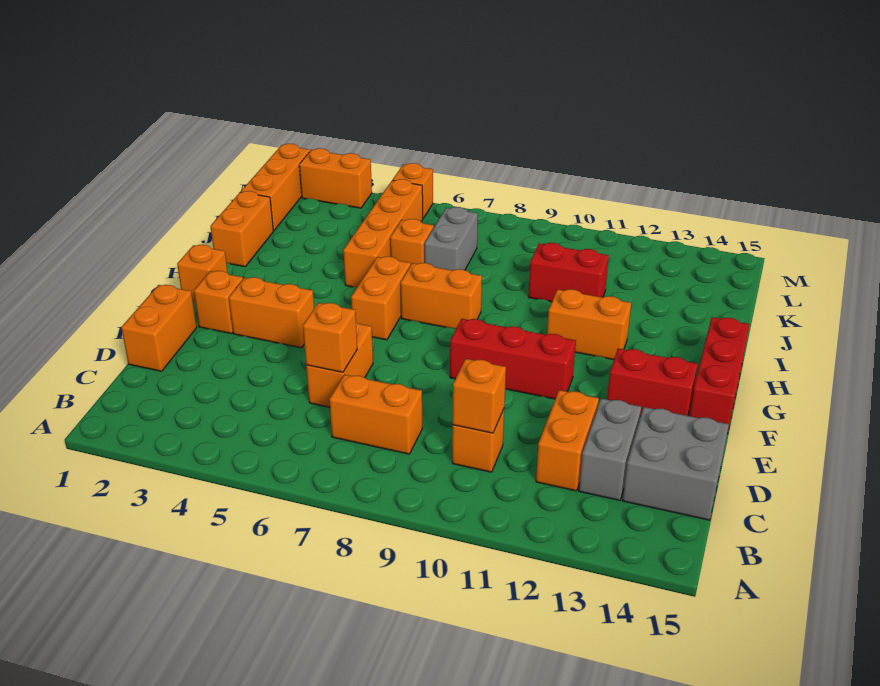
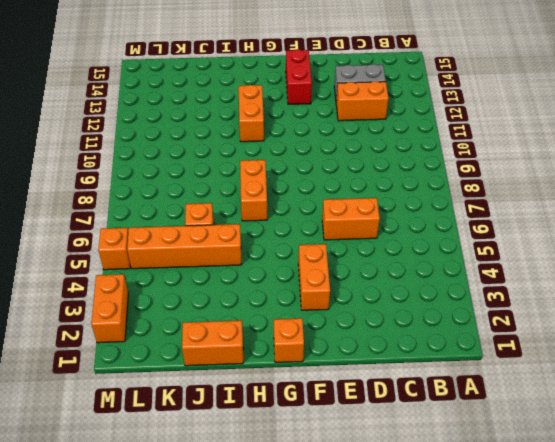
none -> orange 1x2 brick [329,375,422,454]
none -> orange 1x1 brick [452,409,504,472]
none -> grey 2x2 brick [622,407,729,520]

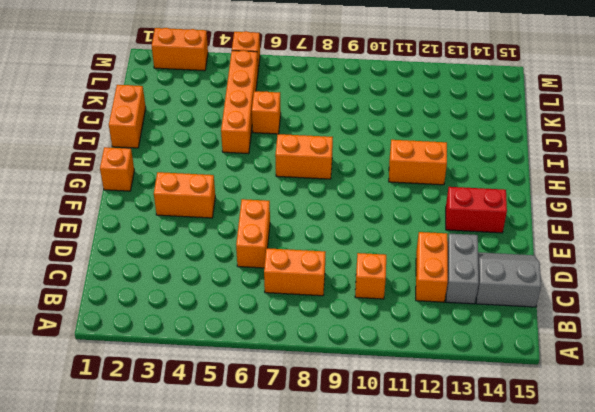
grey 2x2 slope [476,252,541,307] -> grey 2x2 brick [622,407,729,520]
none -> orange 1x2 brick [121,285,197,371]
none -> orange 1x1 brick [194,271,243,334]
none -> red 1x3 brick [450,319,576,399]

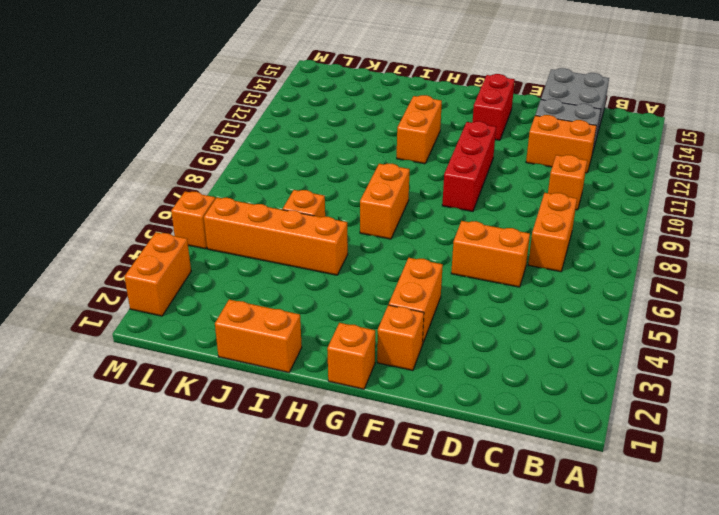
none -> orange 1x2 brick [121,285,197,371]
none -> red 1x3 brick [689,317,750,434]
none -> orange 1x2 brick [351,257,411,340]

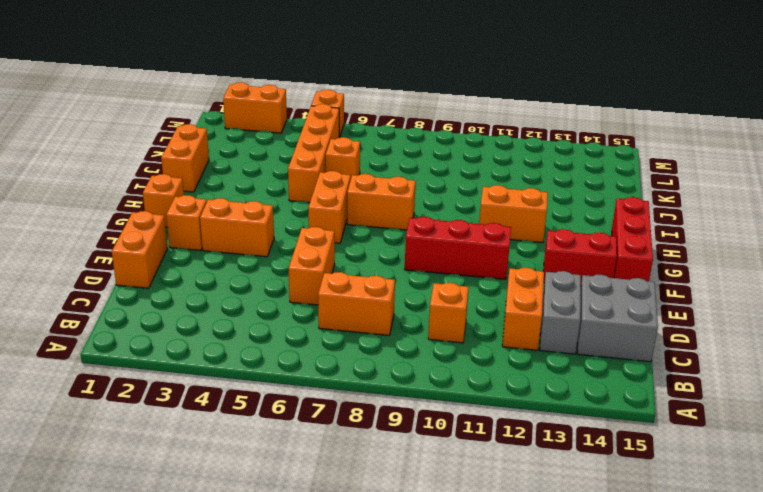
none -> grey 1x2 brick [425,207,478,270]
none -> red 1x2 brick [528,243,609,302]
none -> orange 1x3 brick [241,144,310,231]

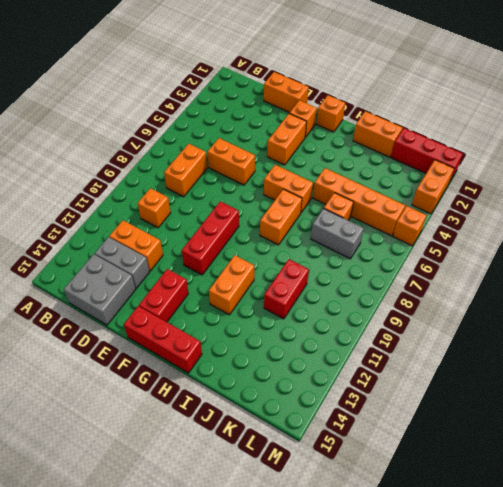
red 1x3 brick [391,128,463,181] -> orange 1x3 brick [241,144,310,231]
none -> orange 1x1 brick [453,359,506,433]
none -> orange 1x1 brick [303,303,357,372]

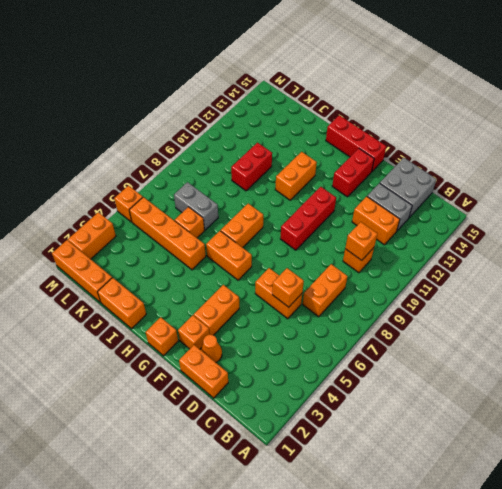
orange 1x1 cone [201,335,222,362] -> none

